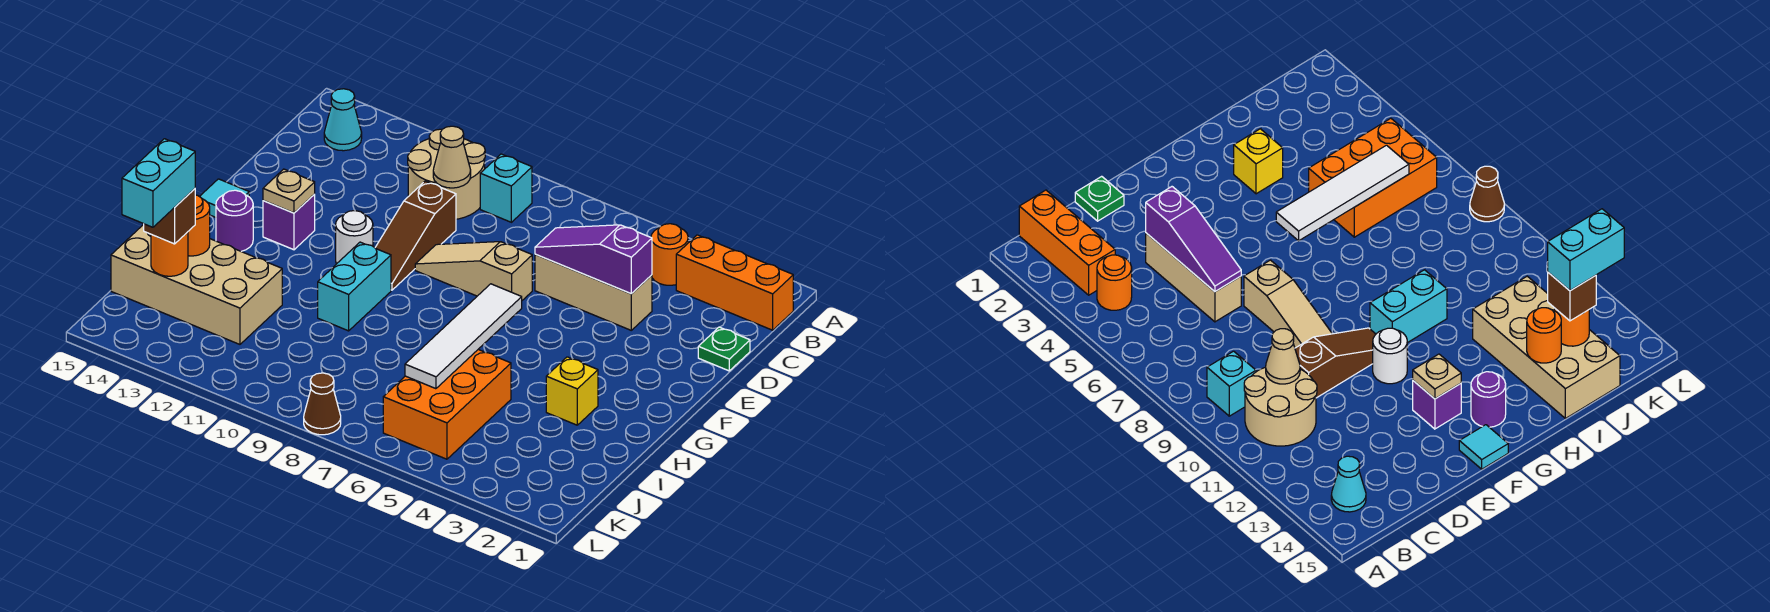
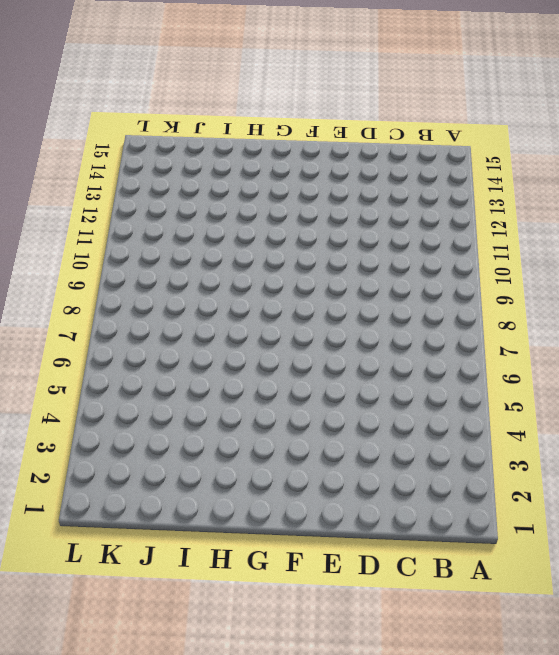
none -> orange 1x3 brick [676,235,793,330]
none -> orange 1x1 round brick [651,224,688,285]
none -> cyan 1x1 brick [480,154,532,222]

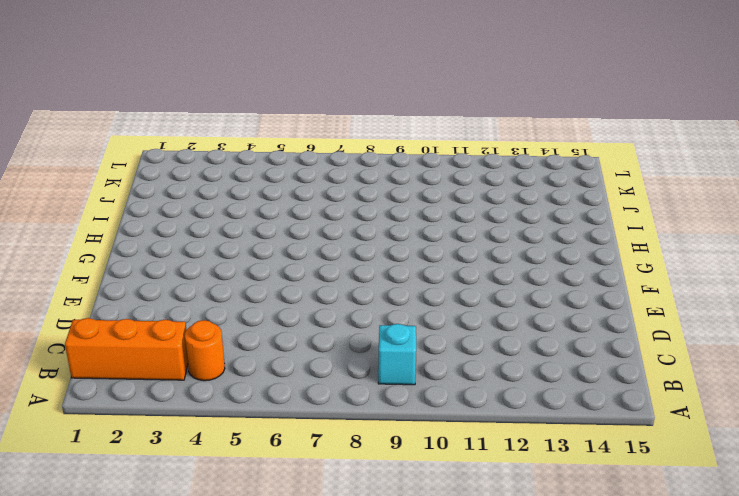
none -> tan 2x2 round brick [408,129,485,219]
none -> cyan 1x1 cone [324,89,362,151]
none -> green 1x1 plate [698,327,750,371]

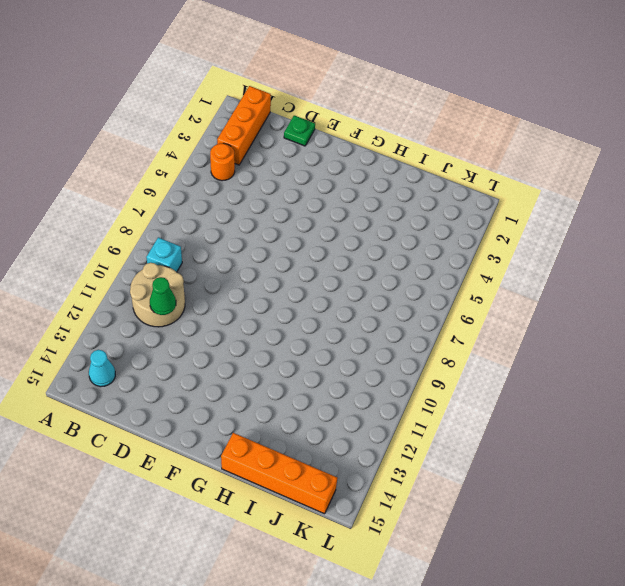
green 1x1 cone [150,277,176,315] -> none
orange 1x4 brick [221,433,337,514] -> tan 2x4 brick [111,224,282,344]
none -> tan 1x3 brick [535,254,652,330]
none -> brown 1x3 slope [375,181,456,290]
none -> tan 1x3 slope [415,242,532,300]

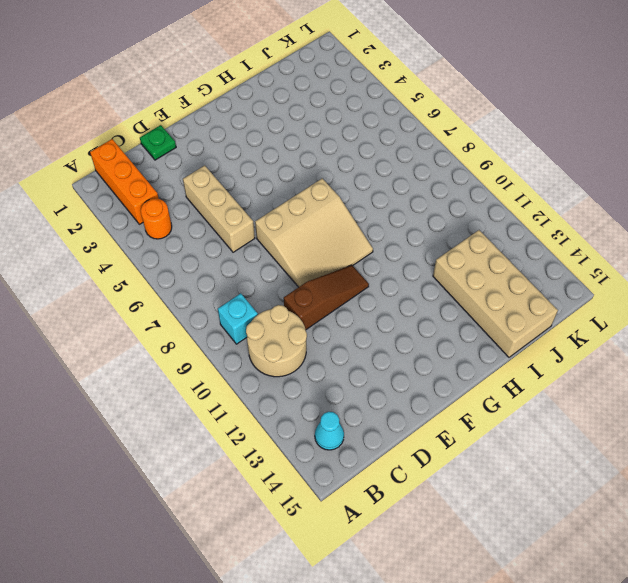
tan 3x3 slope [255,178,373,287] -> tan 1x3 slope [415,242,532,300]
none -> white 1x1 round brick [336,211,373,264]
none -> purple 1x1 brick [263,194,315,250]
none -> cyan 1x1 tile [199,179,249,217]

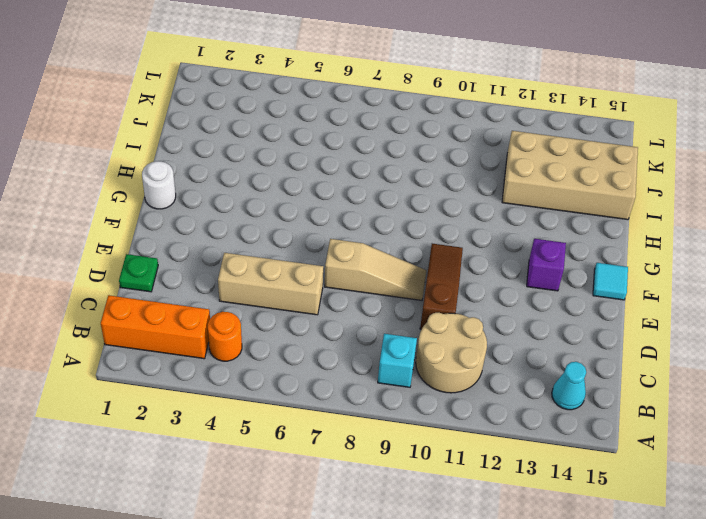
white 1x1 round brick [142,161,176,209] -> white 1x1 round brick moved to [336,211,373,264]
none -> cyan 1x2 brick [318,242,391,331]
none -> purple 1x1 round brick [216,190,253,251]
none -> yellow 1x1 brick [546,357,598,425]

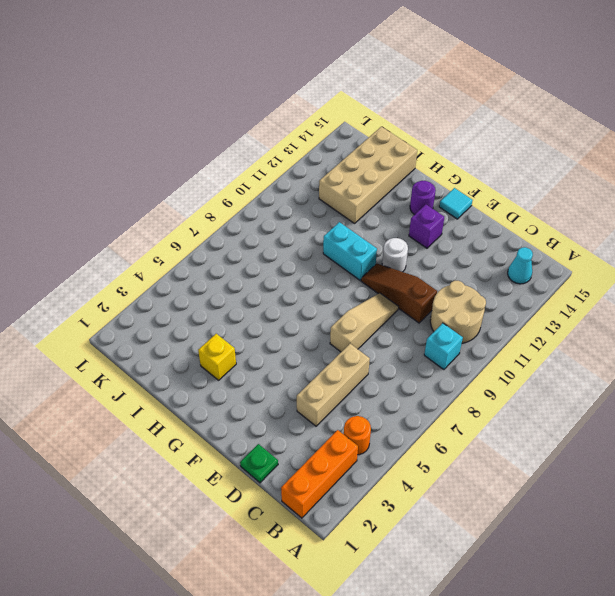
none -> orange 2x3 brick [383,350,511,459]
none -> brown 1x1 cone [304,373,341,435]
none -> tan 1x1 cone [433,126,471,188]

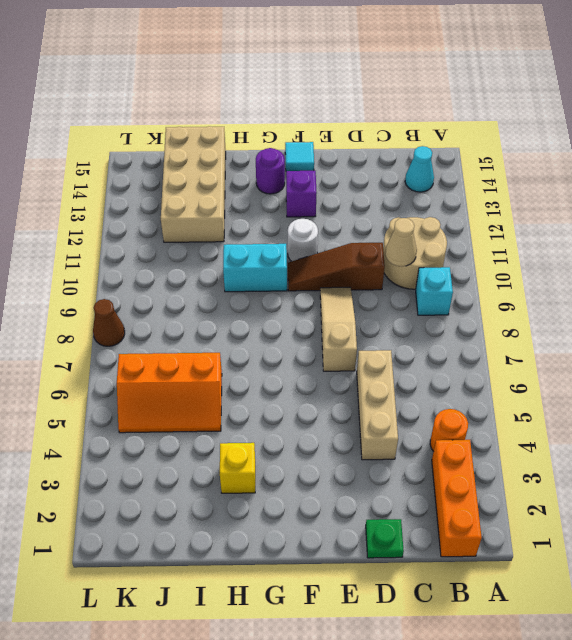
orange 2x3 slope [117,353,222,433] -> orange 2x3 brick [383,350,511,459]
none -> purple 1x3 slope [535,225,652,294]
none -> tan 1x1 plate [263,169,315,213]
none -> white 1x4 tile [405,284,522,389]

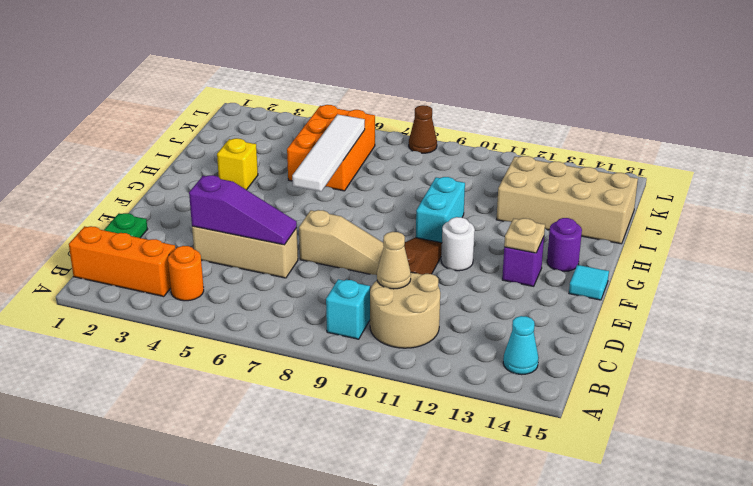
none -> orange 1x1 round brick [188,195,210,256]
none -> orange 1x1 round brick [151,232,188,276]
none -> brown 1x1 brick [144,189,195,244]

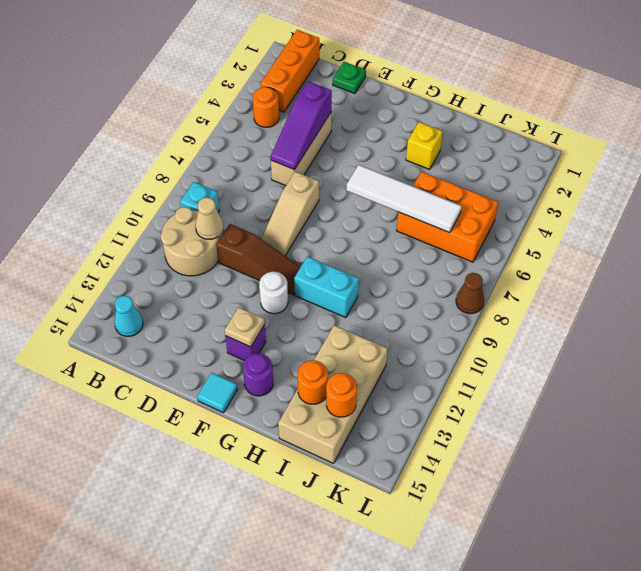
none -> brown 1x1 brick [144,189,195,244]
none -> cyan 1x2 brick [122,139,195,227]

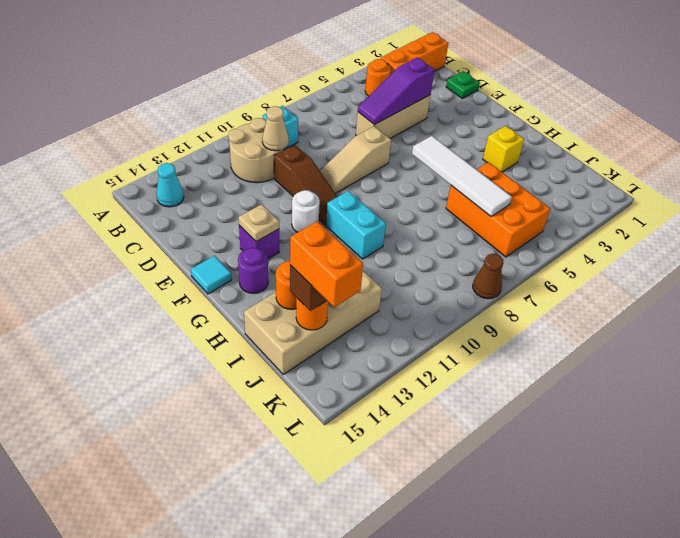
orange 1x2 brick [290,221,363,307] -> cyan 1x2 brick [122,139,195,227]

